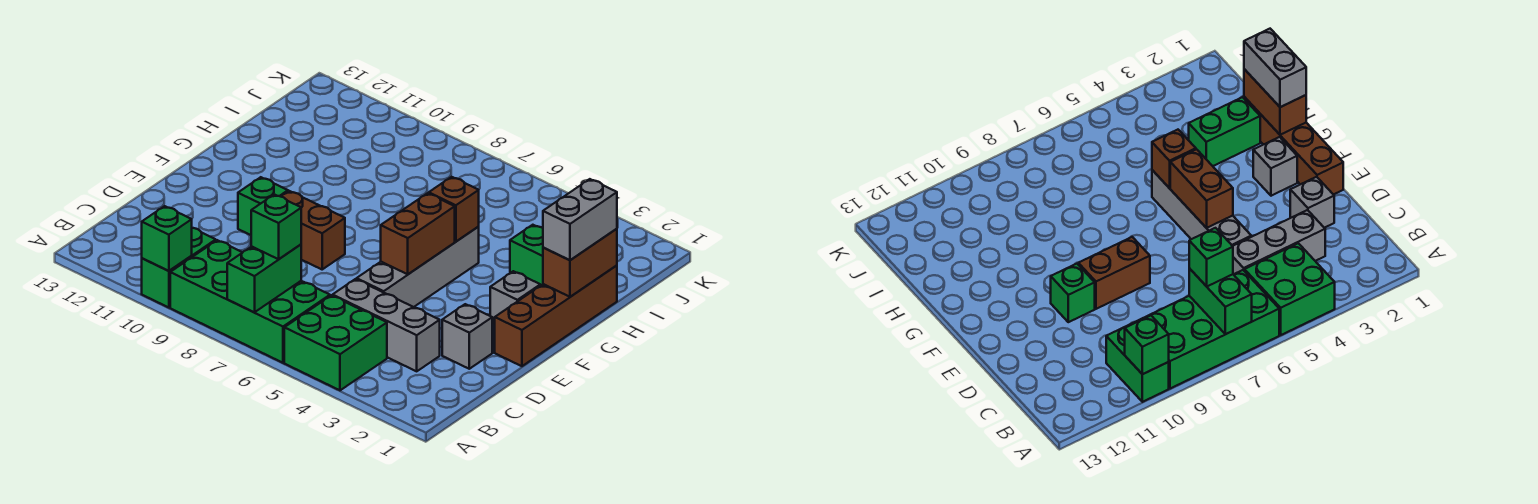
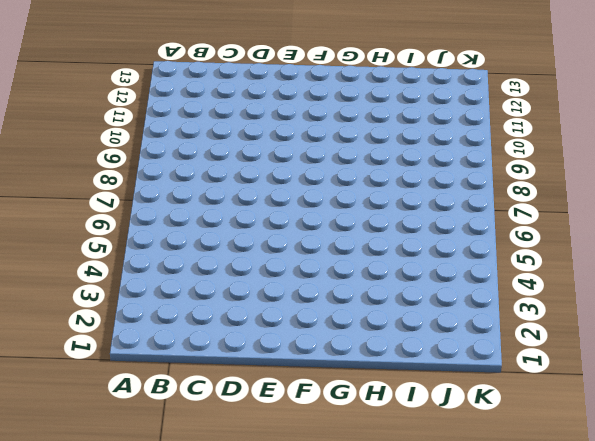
none -> green 2x2 brick [284,295,387,390]
none -> green 2x4 brick [170,240,330,363]
none -> green 1x2 brick [142,228,216,308]

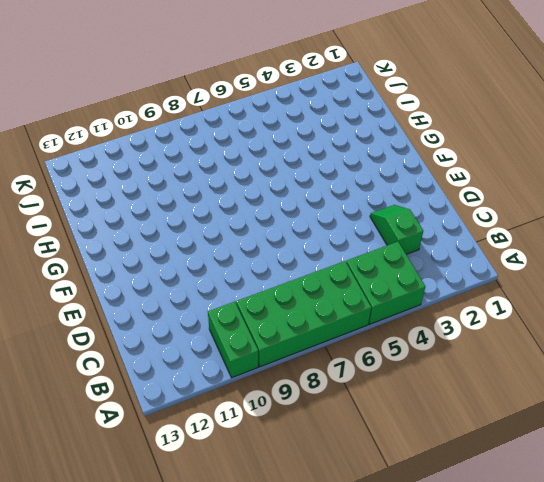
green 1x2 slope [370,205,423,254] -> grey 1x3 brick [333,279,440,371]
none -> grey 1x1 brick [442,304,492,369]
none -> grey 1x4 brick [357,227,479,307]
none -> brown 1x4 brick [495,265,617,366]

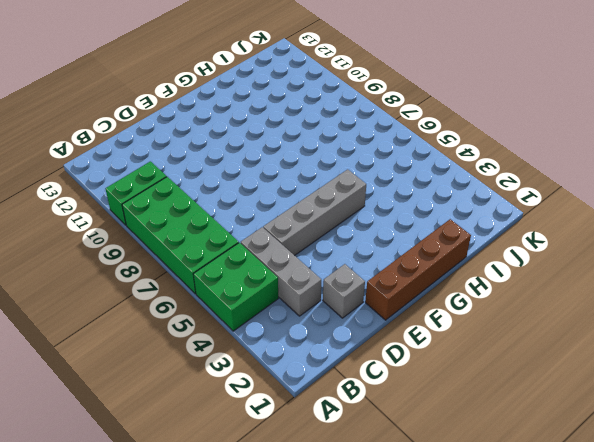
none -> brown 1x2 brick [281,191,345,269]
none -> green 1x1 brick [238,177,288,235]
none -> grey 1x1 brick [490,271,540,325]

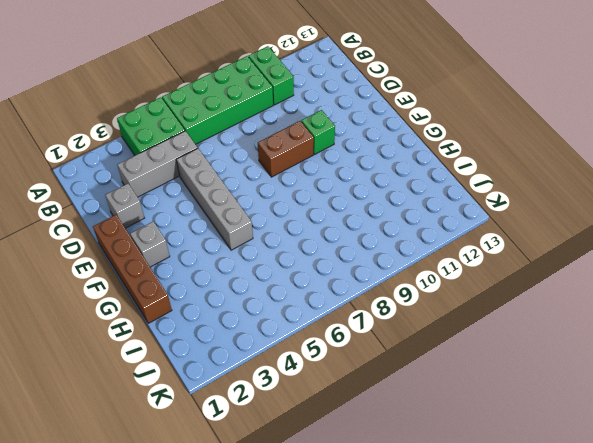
none -> green 1x2 brick [510,225,543,286]
none -> green 1x2 brick [227,244,301,312]
none -> green 1x1 brick [142,206,192,271]

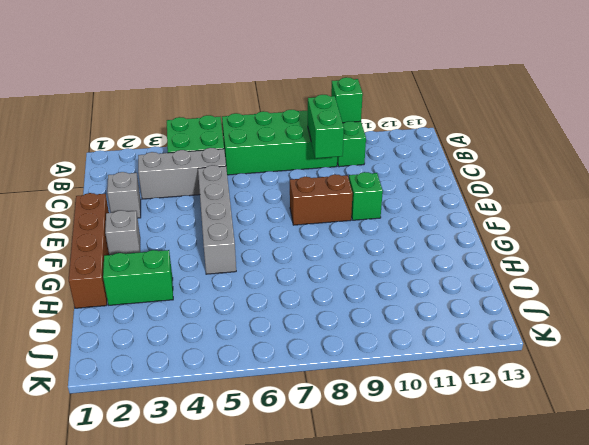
green 1x2 brick [308,95,344,158] -> green 1x2 brick moved to [227,244,301,312]
none -> brown 1x2 brick [381,193,455,274]
none -> brown 1x2 brick [543,229,617,297]
none -> brown 1x1 brick [429,177,479,242]

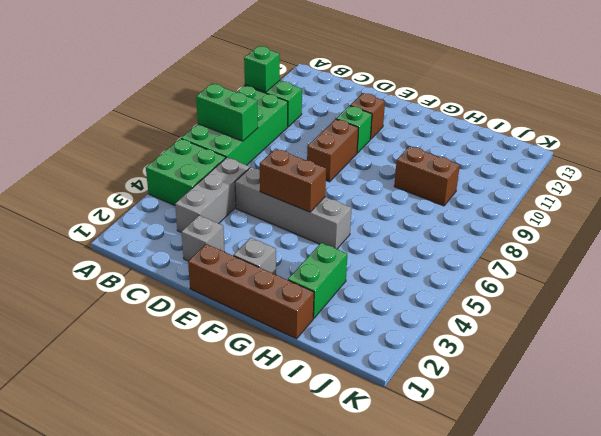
brown 1x1 brick [350,93,385,139] -> brown 1x1 brick moved to [429,177,479,242]
brown 1x2 brick [394,146,460,206] -> brown 1x2 brick moved to [543,229,617,297]
none -> green 1x1 brick [251,194,301,259]
none -> grey 1x2 brick [543,179,617,260]

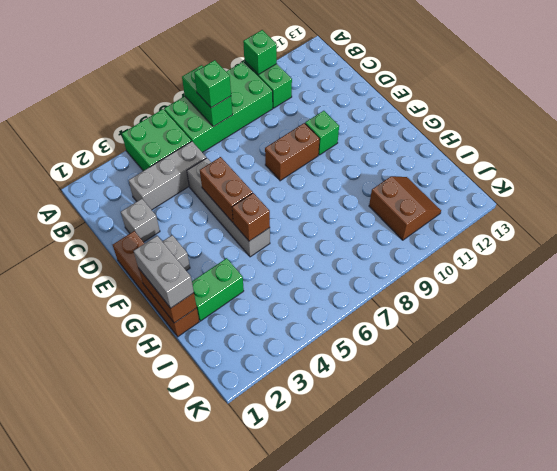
brown 2x2 slope [369,176,441,240] -> none

